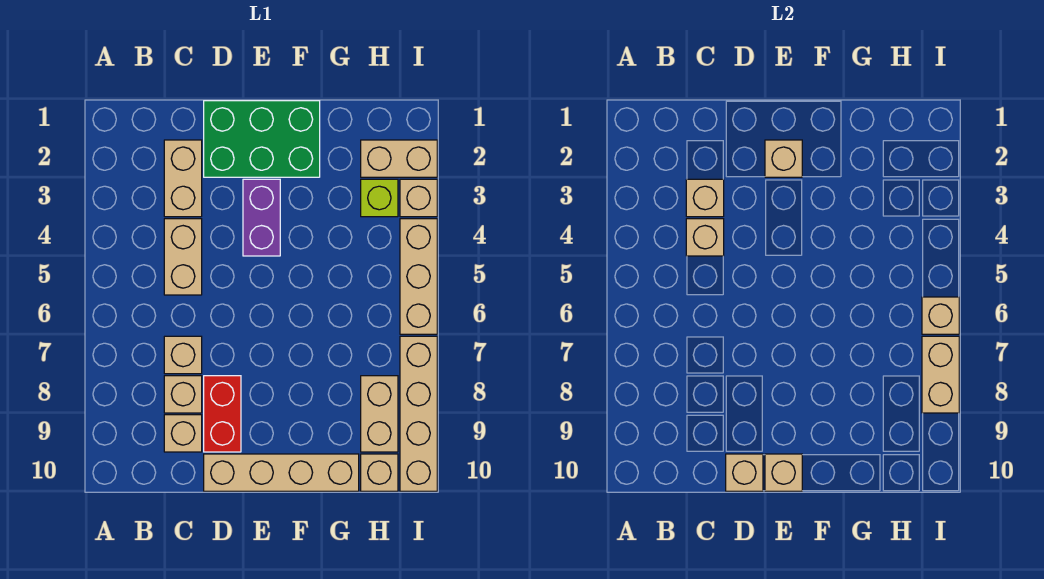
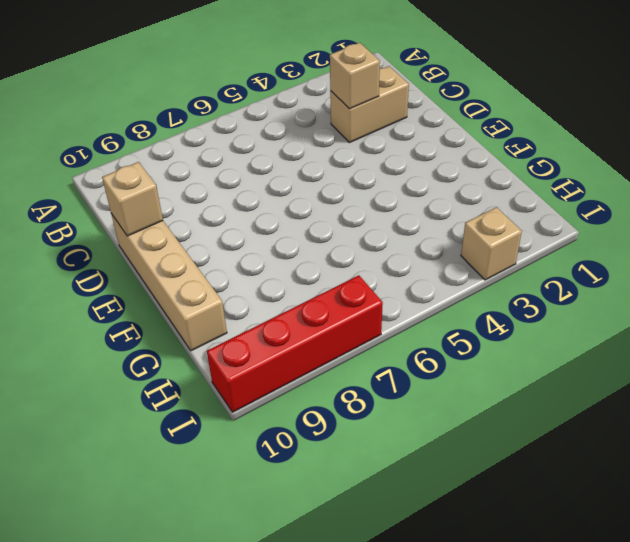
red 1x4 brick [207,275,383,412] -> tan 1x4 brick [400,336,437,491]
none -> tan 1x2 brick [164,219,202,295]
none -> tan 1x1 brick [164,336,202,374]
none -> tan 1x1 brick [164,376,202,413]

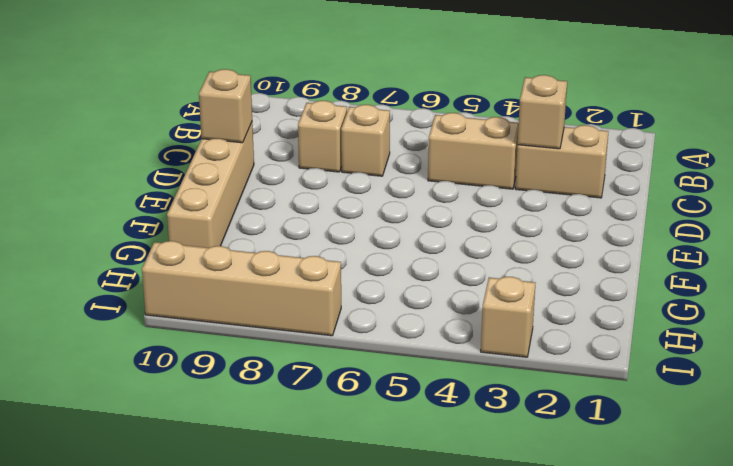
none -> tan 1x1 brick [164,415,202,452]
none -> green 2x3 brick [204,101,320,177]
none -> red 1x2 brick [204,376,241,452]

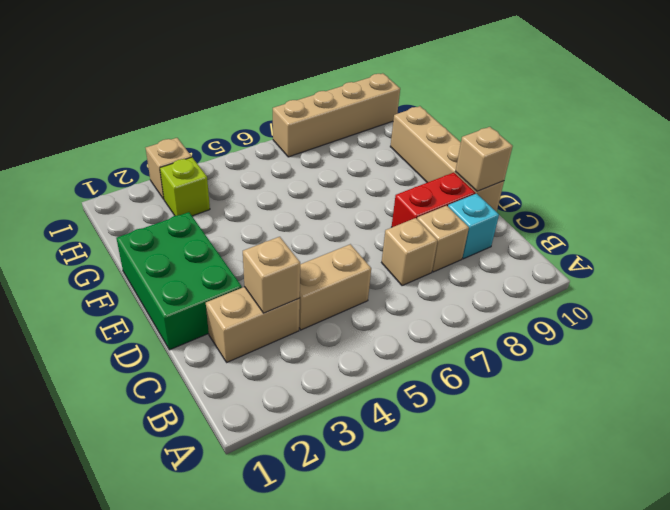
cyan 1x1 brick [448,193,499,259] -> tan 1x1 brick [164,415,202,452]
none -> purple 1x2 brick [243,179,280,256]
none -> tan 1x2 brick [361,140,437,177]
none -> tan 1x2 brick [361,376,398,452]

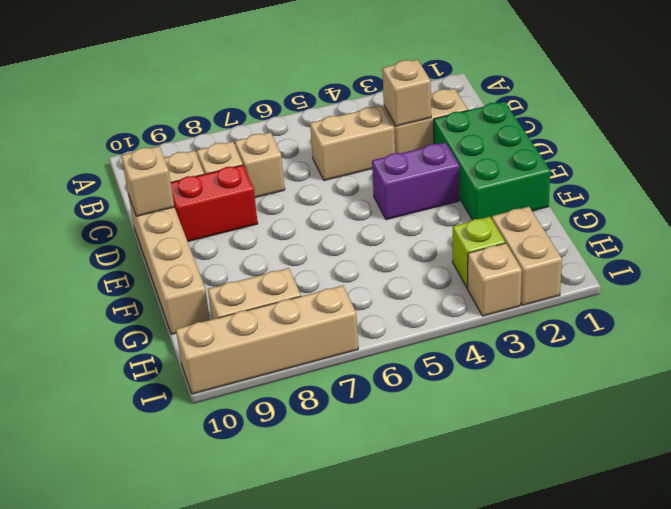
none -> tan 1x1 brick [361,454,398,491]
none -> tan 1x3 brick [400,219,437,334]
none -> tan 1x1 brick [686,219,724,256]

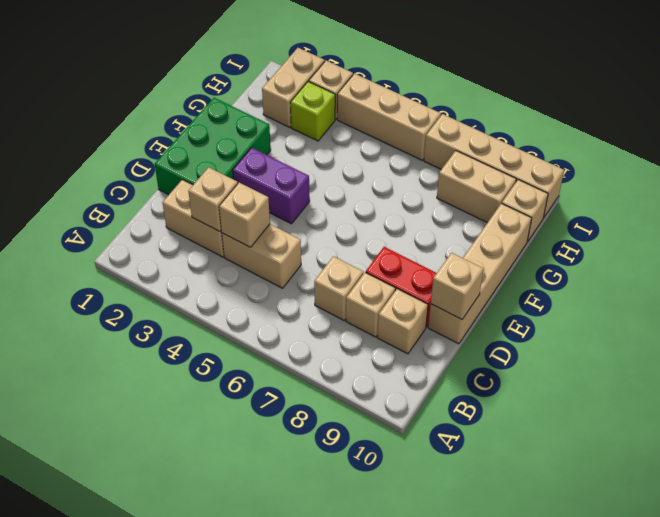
none -> tan 1x1 brick [765,140,802,177]
none -> tan 1x1 brick [765,454,802,491]
none -> tan 1x1 brick [922,297,959,334]

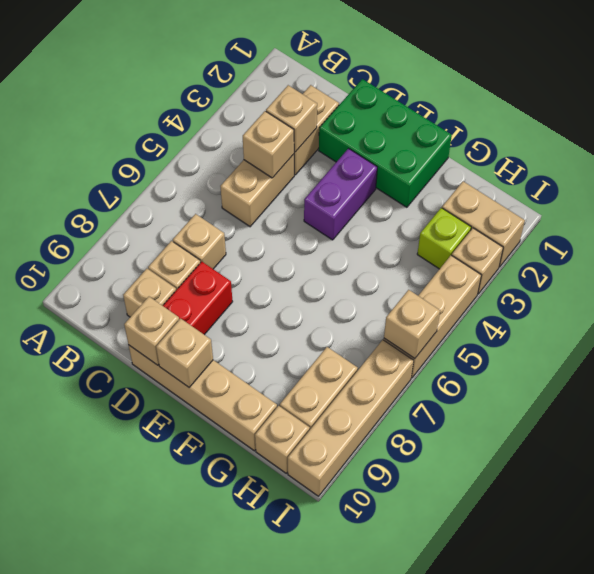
none -> tan 1x1 brick [765,140,802,177]
none -> tan 1x2 brick [922,336,959,413]

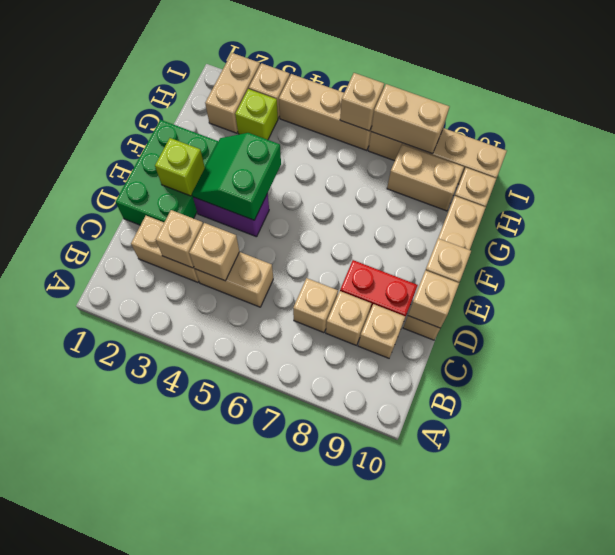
lime 1x1 brick [155,138,205,196] -> tan 1x1 brick [765,140,802,177]
green 2x2 slope [192,133,281,220] -> none

